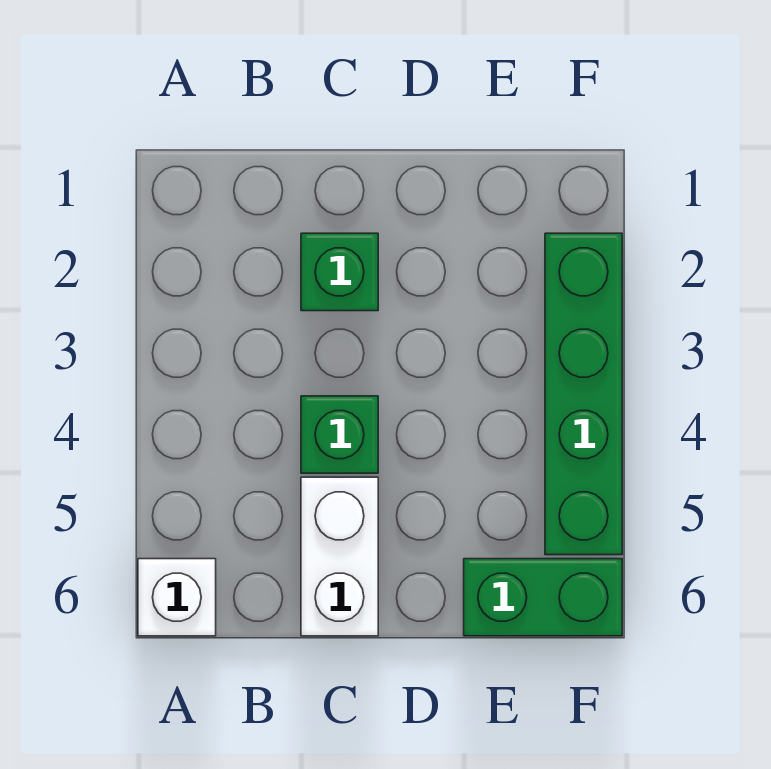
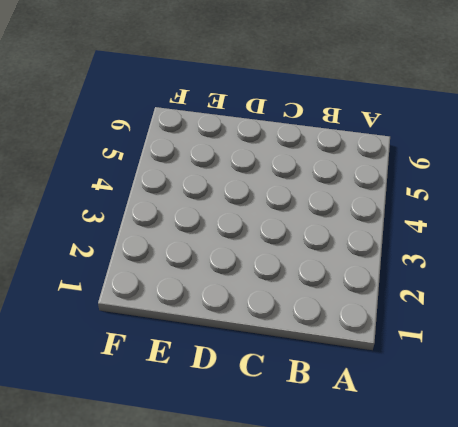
none -> white 1x1 brick [138,559,216,636]
none -> green 1x1 brick [301,233,378,311]

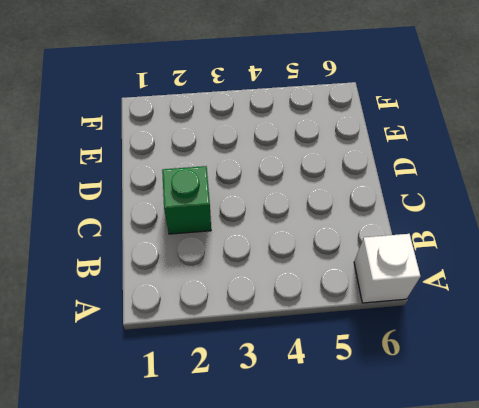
none -> green 1x1 brick [301,396,378,473]
none -> white 1x2 brick [301,477,378,636]

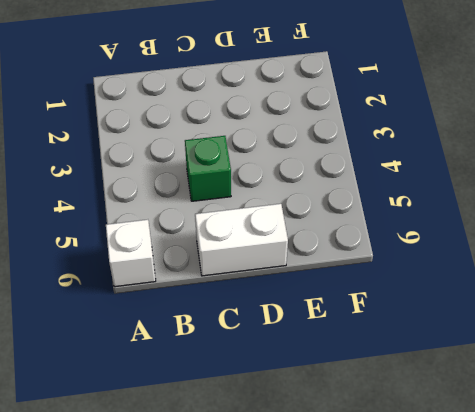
white 1x2 brick [195,204,288,276] -> white 1x2 brick turned to [301,477,378,636]
none -> green 1x1 brick [301,233,378,311]
none -> green 1x2 brick [464,559,622,636]

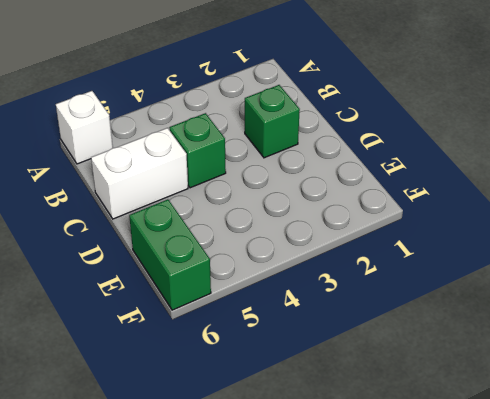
none -> green 1x4 brick [545,233,622,555]

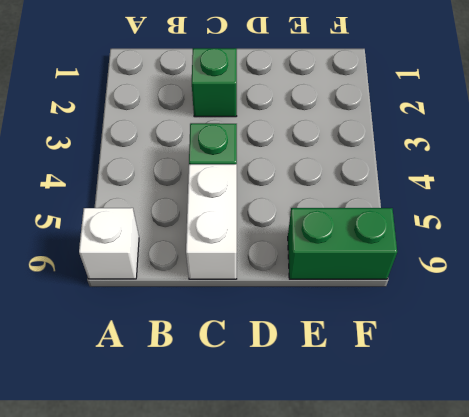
none -> green 1x4 brick [545,233,622,555]

